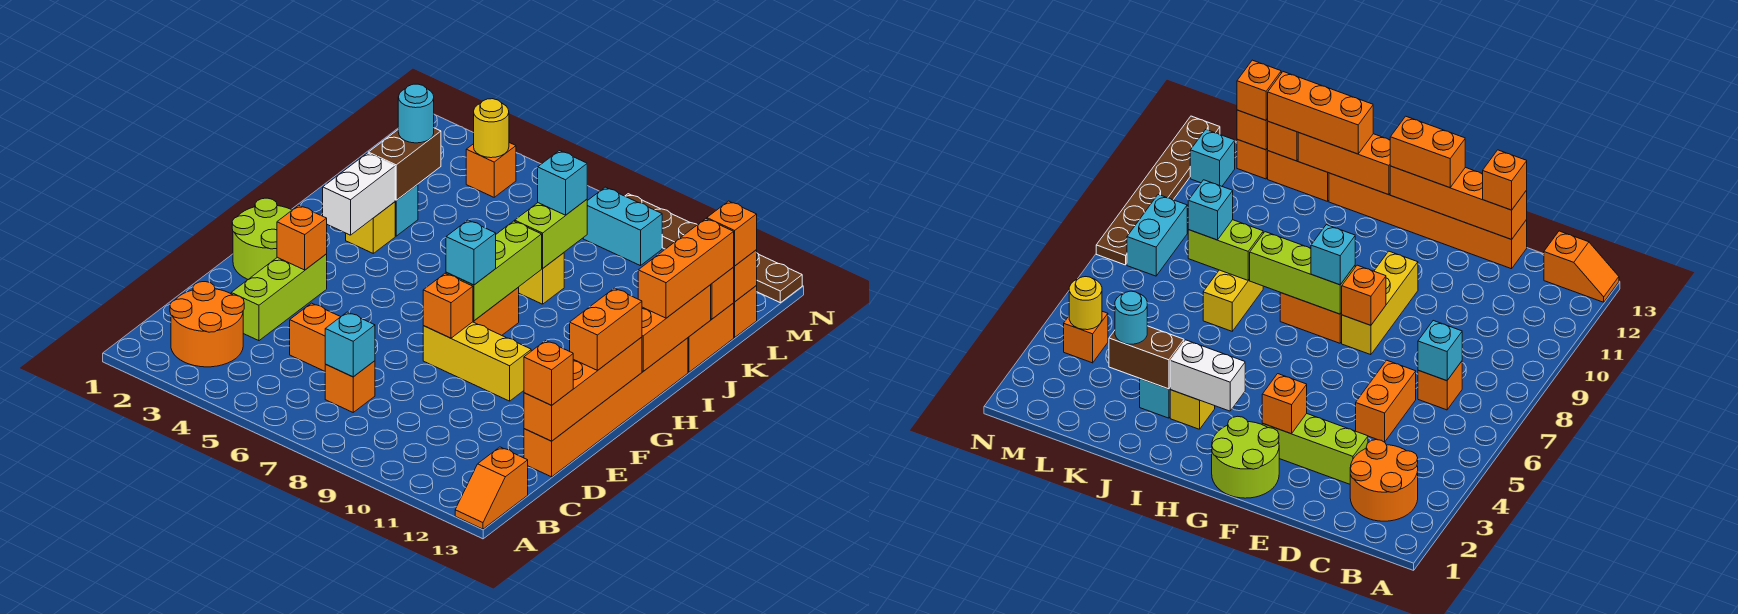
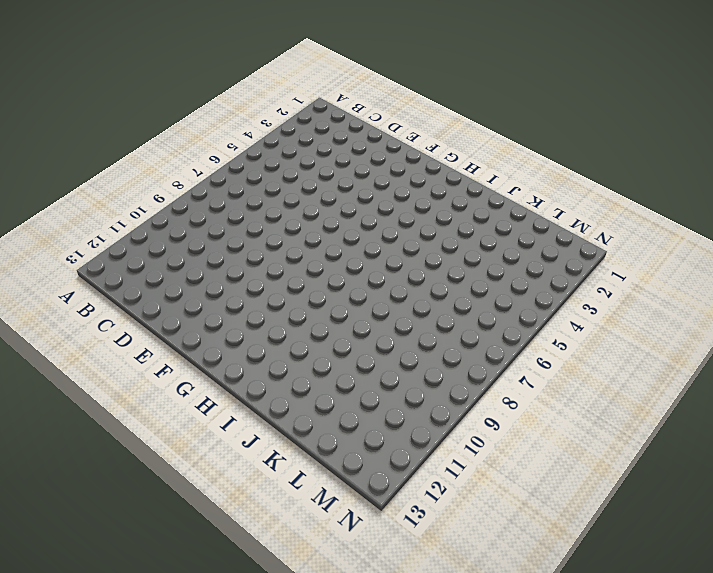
none -> orange 1x2 slope [455,447,528,529]
none -> orange 2x2 round brick [170,282,244,367]
none -> orange 1x1 brick [325,361,375,412]
none -> lime 1x3 brick [231,254,327,341]

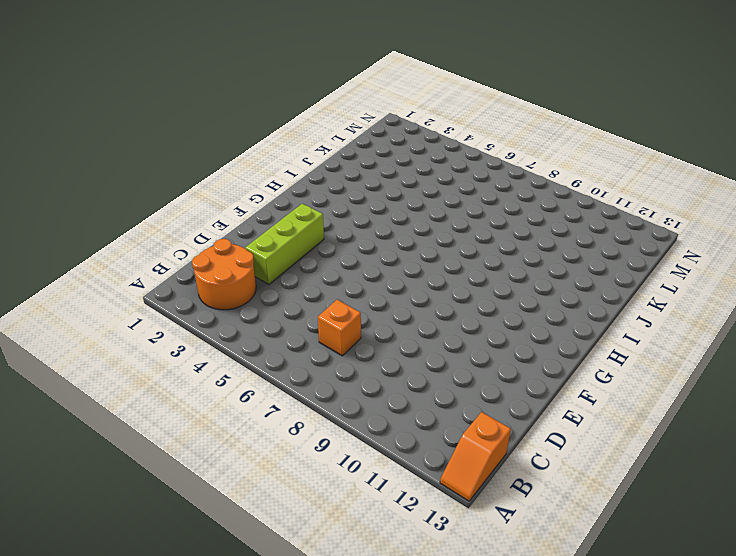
none -> orange 1x2 brick [290,303,340,371]
none -> orange 1x6 brick [524,338,688,477]
none -> lime 2x2 round brick [232,198,292,279]
none -> yellow 1x3 brick [423,322,531,401]

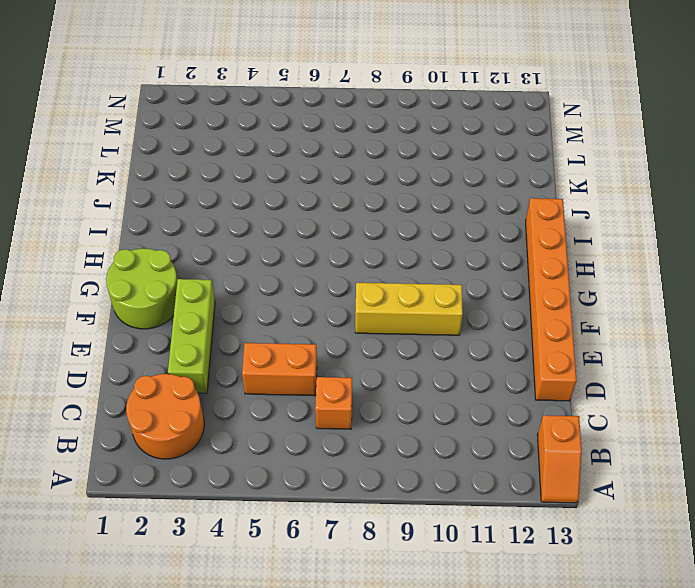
none -> orange 1x2 brick [473,287,519,335]
none -> yellow 1x1 brick [346,202,395,253]
none -> cyan 1x1 brick [395,184,418,236]
none -> yellow 1x2 brick [519,253,564,304]

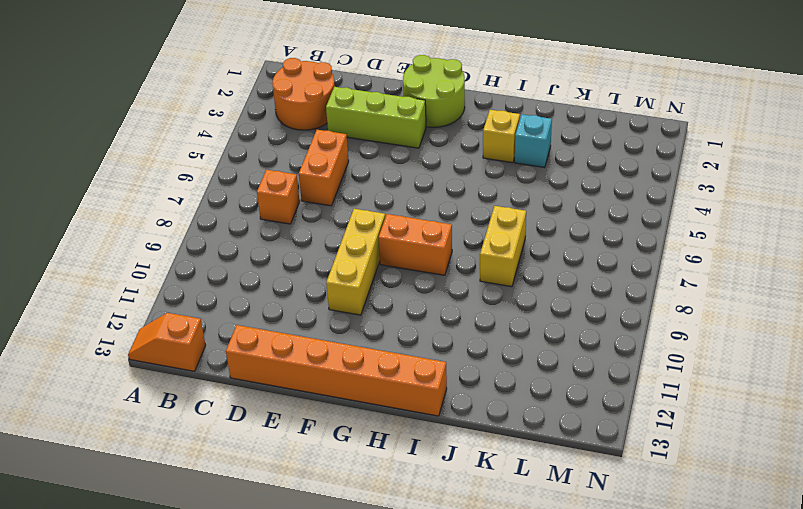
none -> orange 1x2 brick [688,303,734,372]
none -> orange 1x1 brick [734,286,757,337]
none -> orange 1x1 brick [466,143,516,197]
none -> cyan 1x2 brick [583,187,662,266]

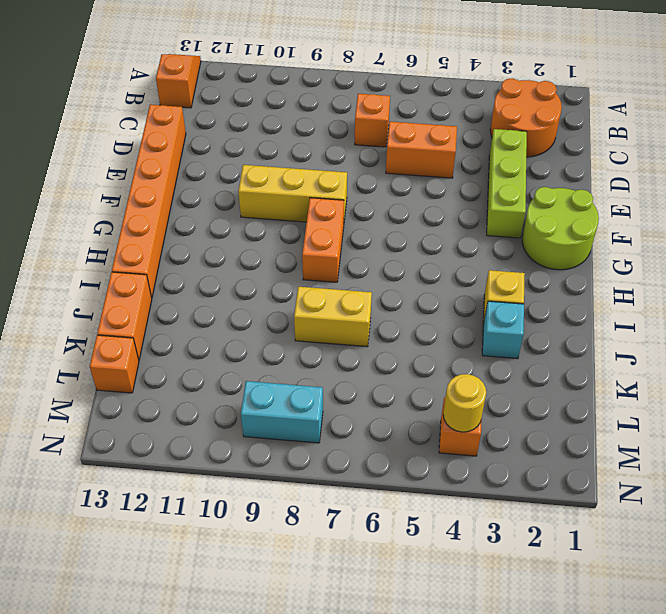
none -> cyan 1x1 brick [1190,130,1235,186]
none -> brown 1x6 plate [625,194,802,303]
none -> cyan 1x1 brick [325,312,375,377]
none -> orange 1x4 brick [524,337,642,441]

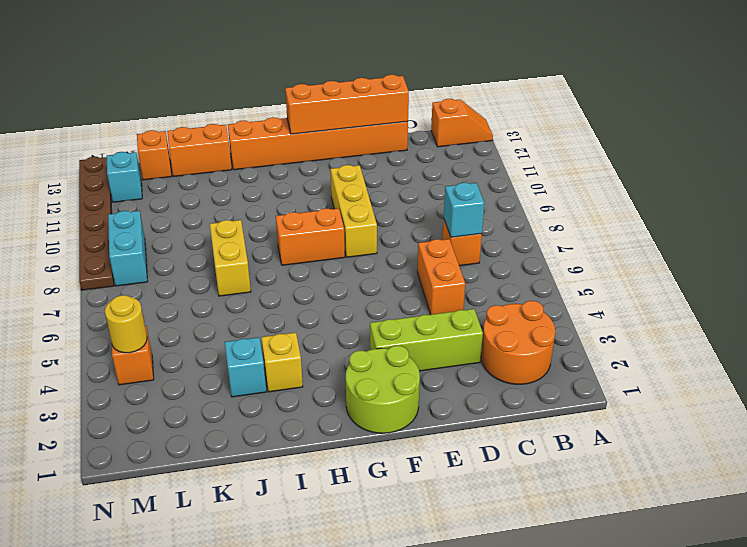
none -> orange 1x1 brick [277,205,327,270]
none -> orange 1x1 brick [423,273,473,338]
none -> lime 1x3 brick [446,221,542,321]
none -> white 1x2 brick [323,153,395,235]

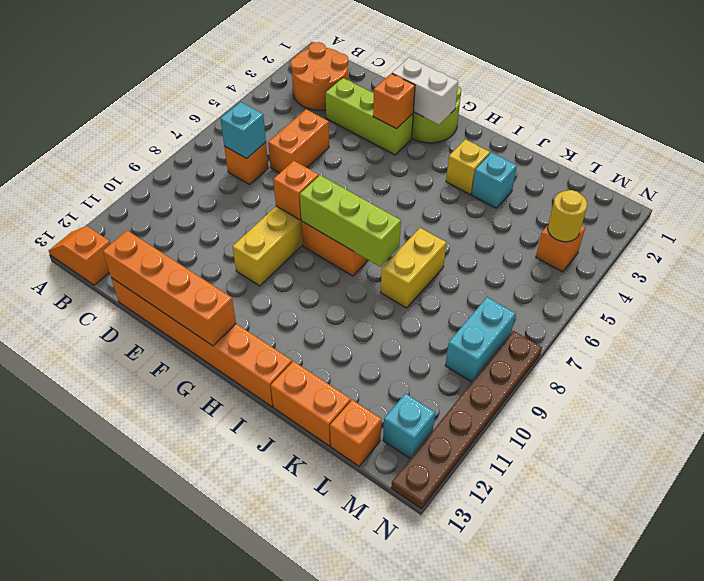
white 1x2 brick [392,58,458,124] -> white 1x2 brick moved to [323,153,395,235]
none -> orange 1x3 brick [642,285,711,371]
none -> brown 1x2 brick [368,128,441,200]
none -> lime 1x2 brick [515,199,587,269]
none -> orange 1x1 brick [711,268,734,319]

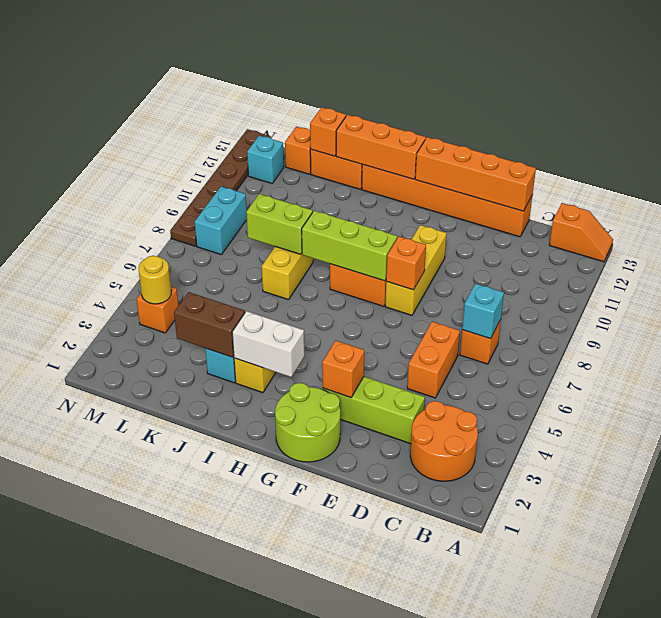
none -> orange 1x1 brick [733,250,757,302]
none -> orange 1x1 brick [524,341,573,405]
none -> orange 1x2 brick [570,288,642,370]
none -> cyan 1x1 brick [446,220,496,285]

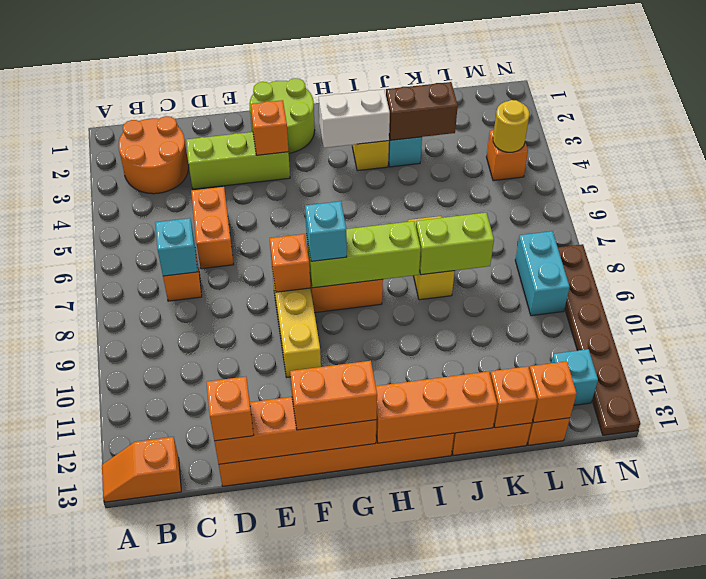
none -> orange 1x3 brick [638,219,734,318]
none -> cyan 1x1 round brick [398,84,434,143]
none -> cyan 1x1 brick [538,151,587,215]
none -> orange 1x1 brick [707,201,757,266]

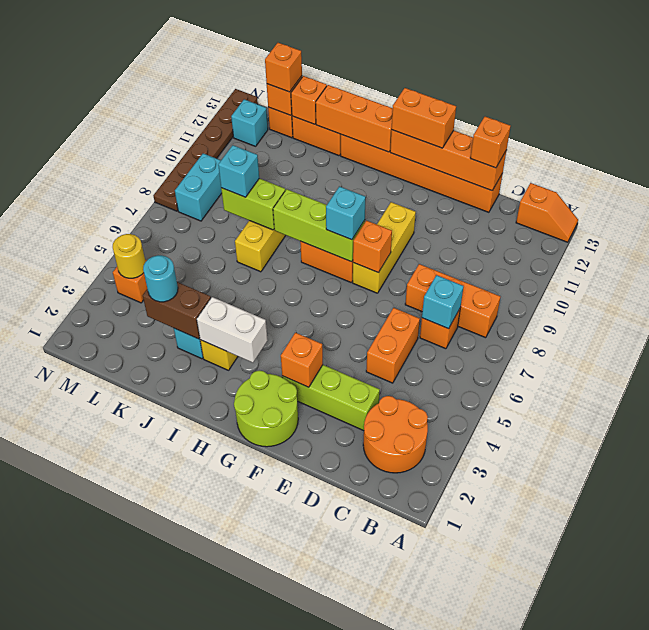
orange 1x3 brick [405,264,500,338] -> orange 1x3 brick moved to [638,219,734,318]

